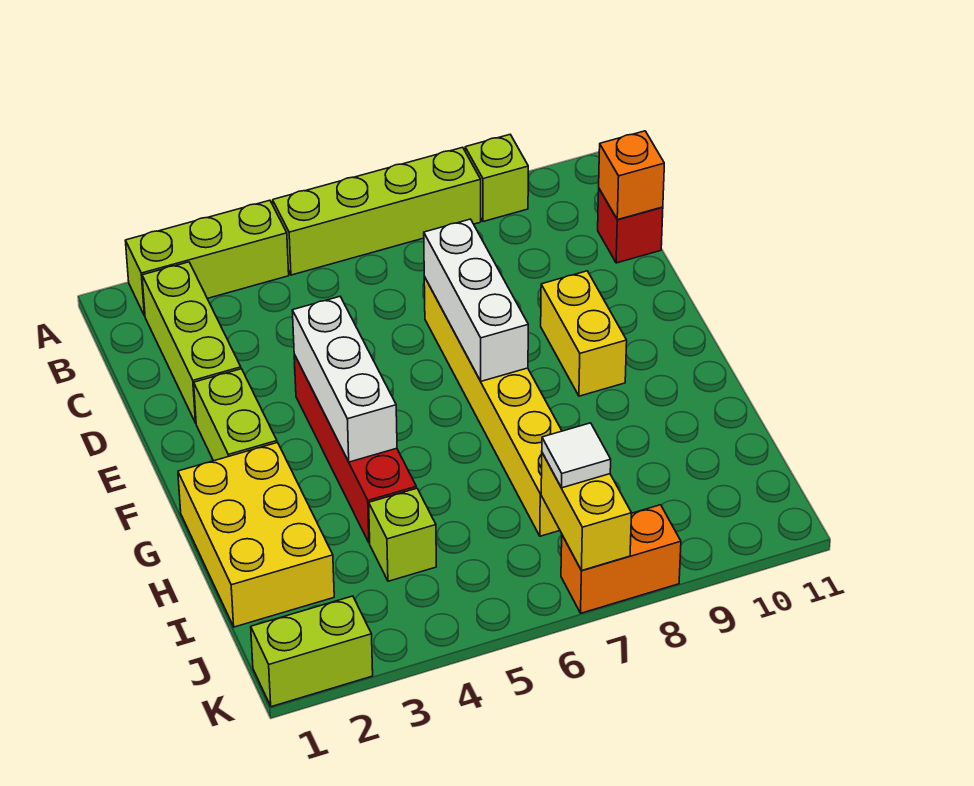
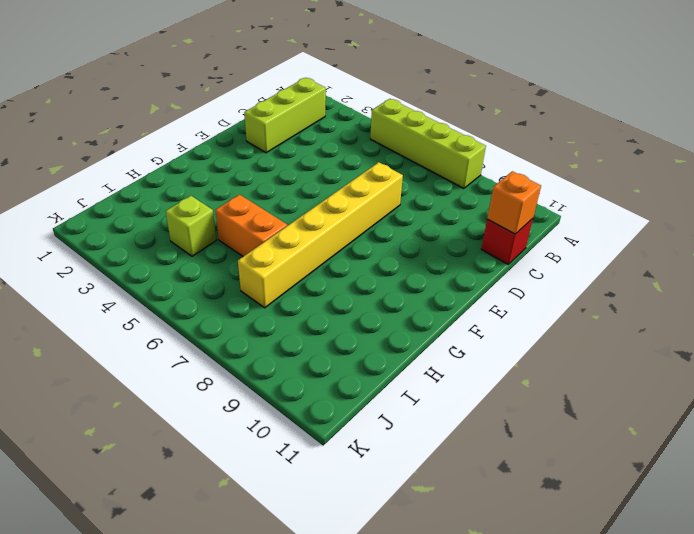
orange 1x2 brick [215,195,287,256] -> orange 1x2 brick moved to [561,505,681,613]
none -> lime 1x3 brick [125,200,289,316]
none -> lime 1x1 brick [465,135,528,222]
none -> lime 1x2 brick [194,369,277,461]

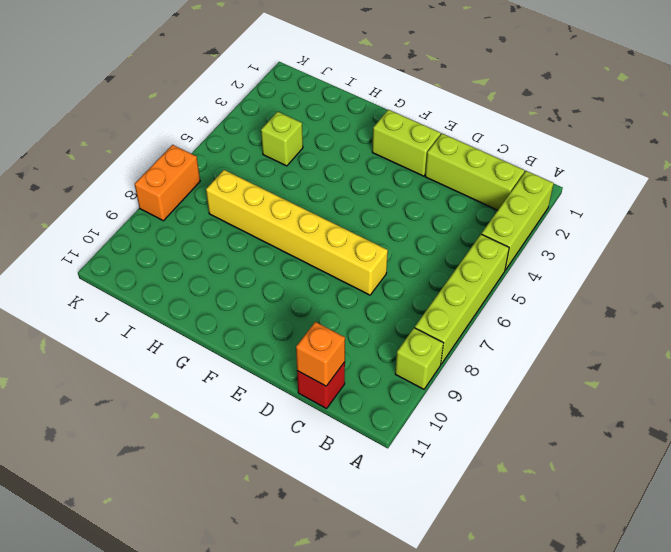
none -> red 1x4 brick [294,355,416,543]
none -> yellow 1x2 brick [541,271,627,396]
none -> yellow 2x3 brick [178,443,334,627]

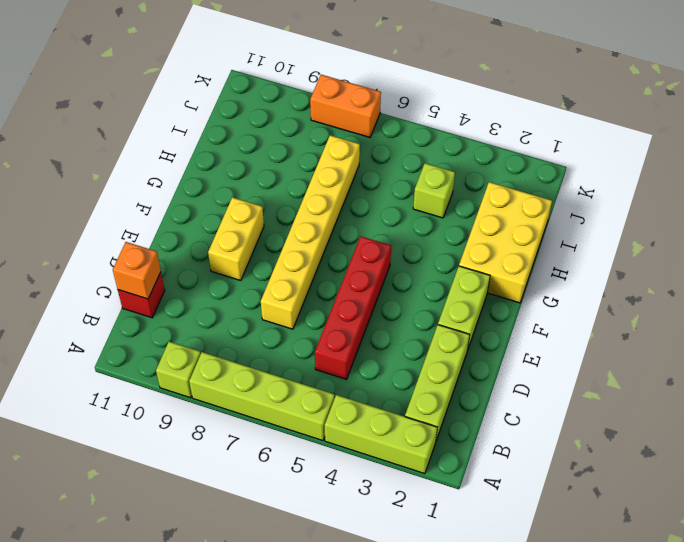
red 1x4 brick [315,236,391,379] -> red 1x4 brick moved to [294,355,416,543]
none -> lime 1x2 brick [251,596,373,707]
none -> white 1x3 brick [424,219,528,381]
none -> white 1x3 brick [292,297,397,462]

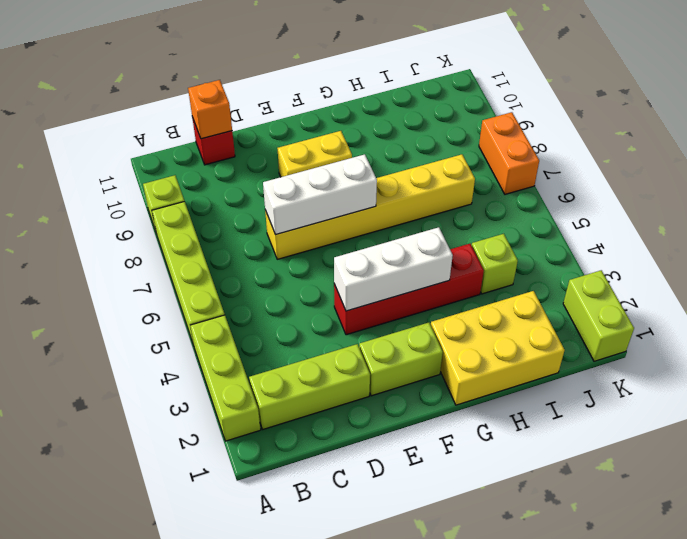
none -> yellow 1x2 brick [541,453,632,571]
none -> white 1x1 tile [542,423,611,488]

